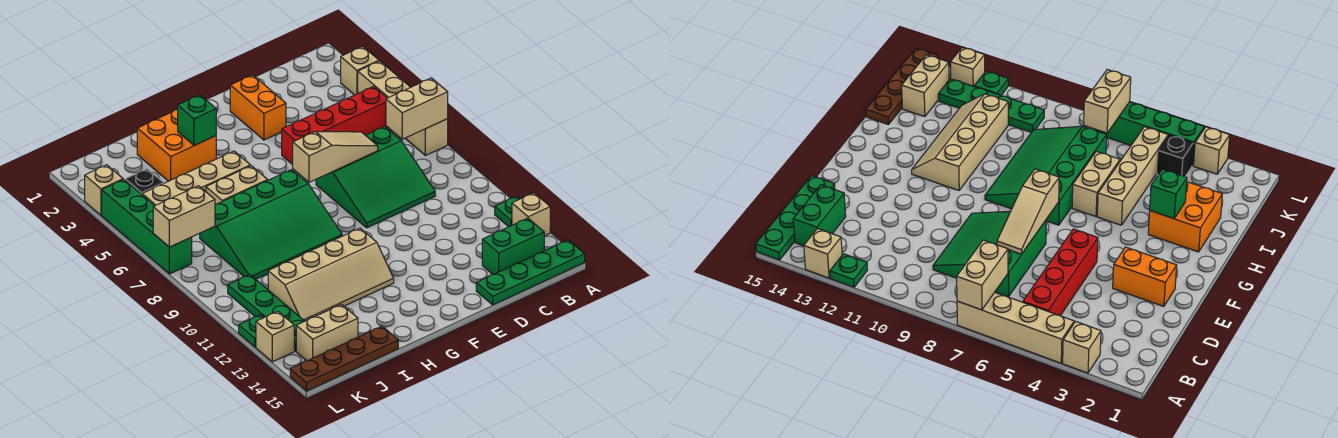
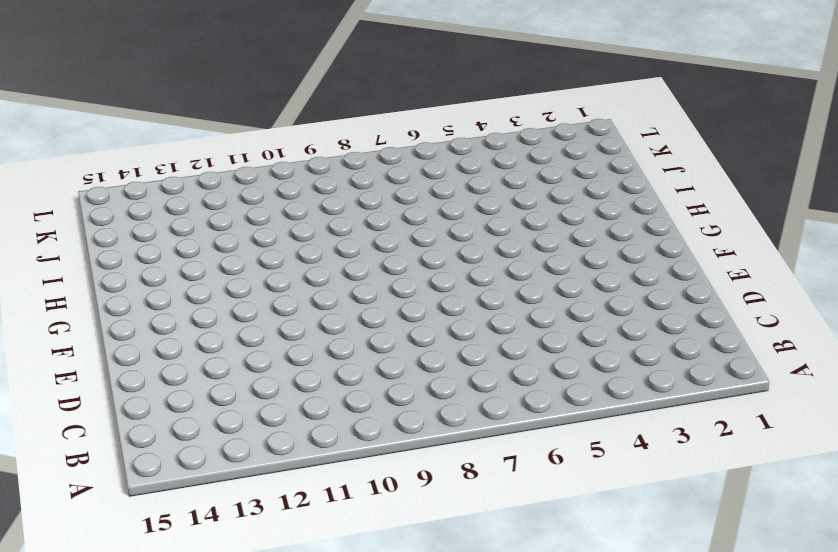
none -> tan 1x1 brick [341,46,379,95]
none -> tan 1x4 brick [358,61,448,156]
none -> green 1x1 plate [495,196,520,227]

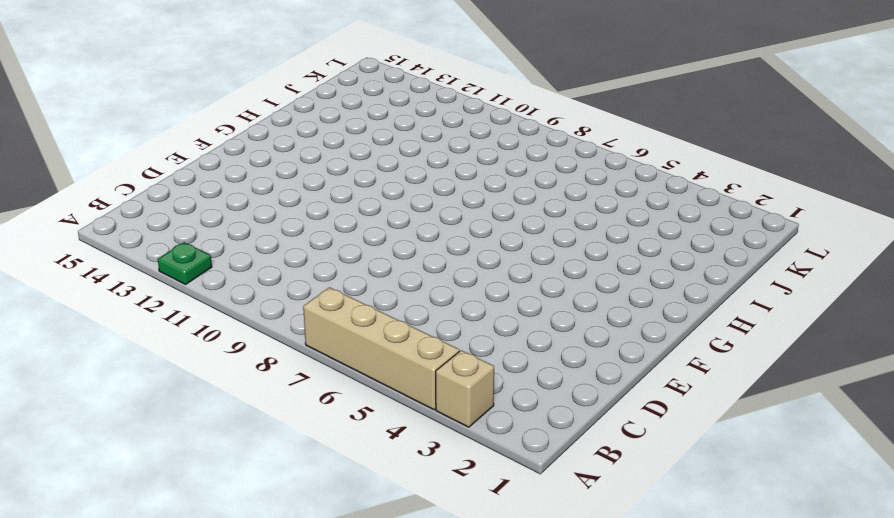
none -> tan 1x1 brick [512,193,550,236]
none -> green 1x4 plate [476,240,585,305]
none -> red 1x4 brick [282,86,388,165]

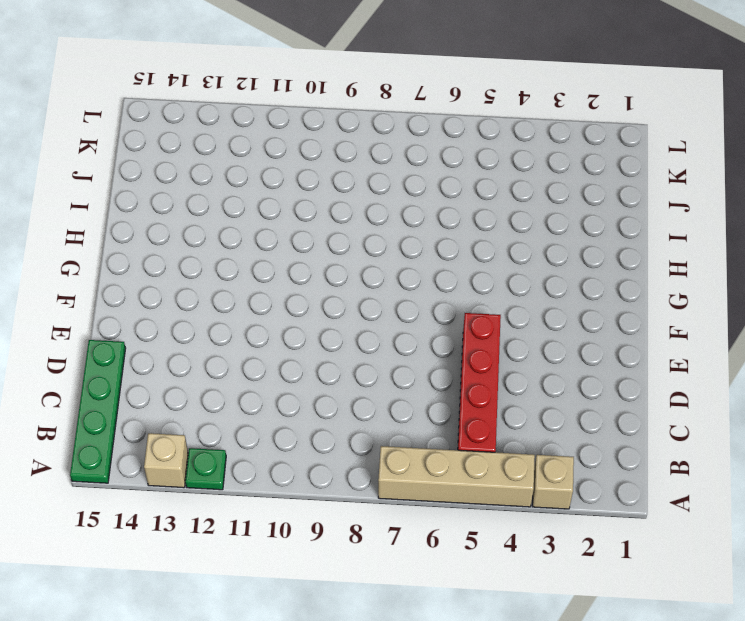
none -> green 1x2 brick [482,218,544,274]
none -> green 3x3 slope [316,126,435,228]
none -> orange 1x2 brick [230,75,286,140]

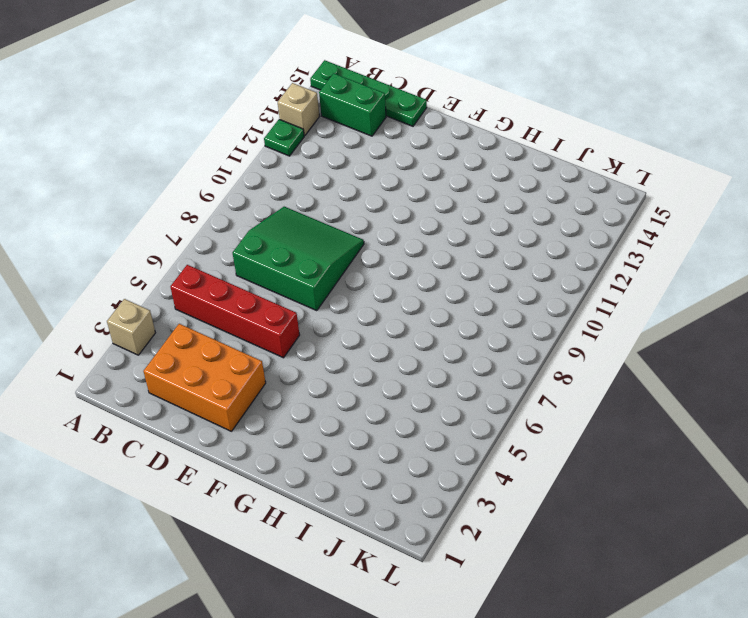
orange 2x3 brick [143,324,266,431] -> orange 1x2 brick [230,75,286,140]
none -> tan 1x4 brick [358,61,448,156]
none -> green 3x4 slope [200,170,342,279]
none -> tan 2x4 slope [268,228,394,321]

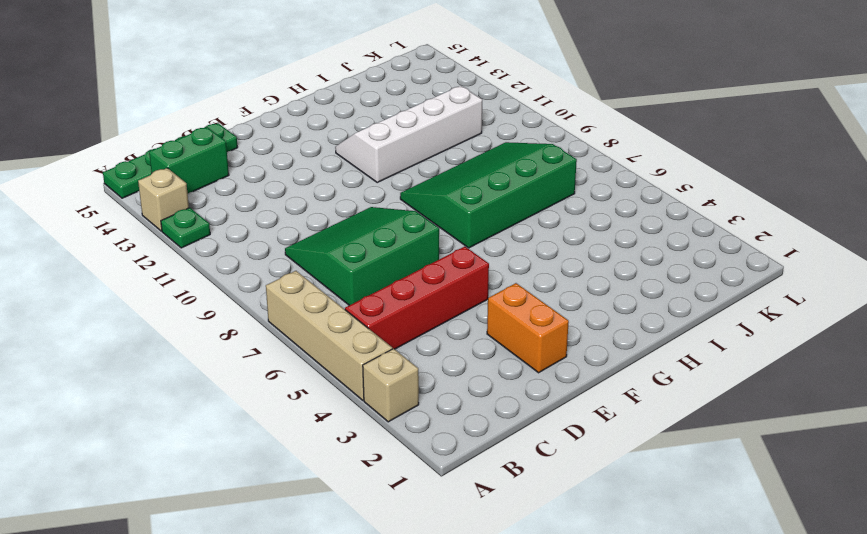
white 2x4 slope [335,86,482,182] -> tan 2x4 slope [268,228,394,321]
none -> orange 2x2 brick [137,109,216,181]
none -> tan 1x4 brick [142,151,250,206]
none -> tan 1x2 brick [206,166,268,204]

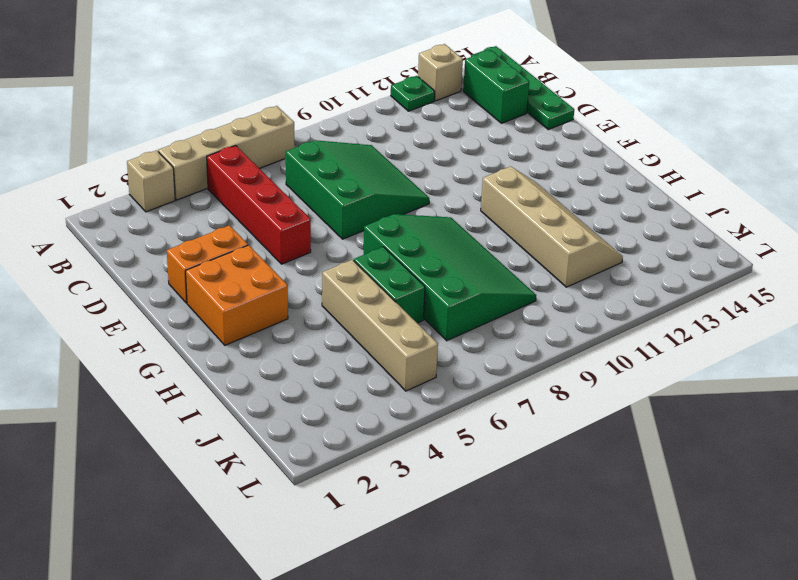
orange 2x2 brick [186,245,288,345] -> orange 2x2 brick moved to [137,109,216,181]
green 1x2 brick [354,247,425,323] -> tan 1x2 brick [206,166,268,204]
none -> brown 1x4 plate [290,326,398,391]
none -> tan 1x2 brick [296,304,358,361]
none -> black 1x1 brick [125,169,164,194]

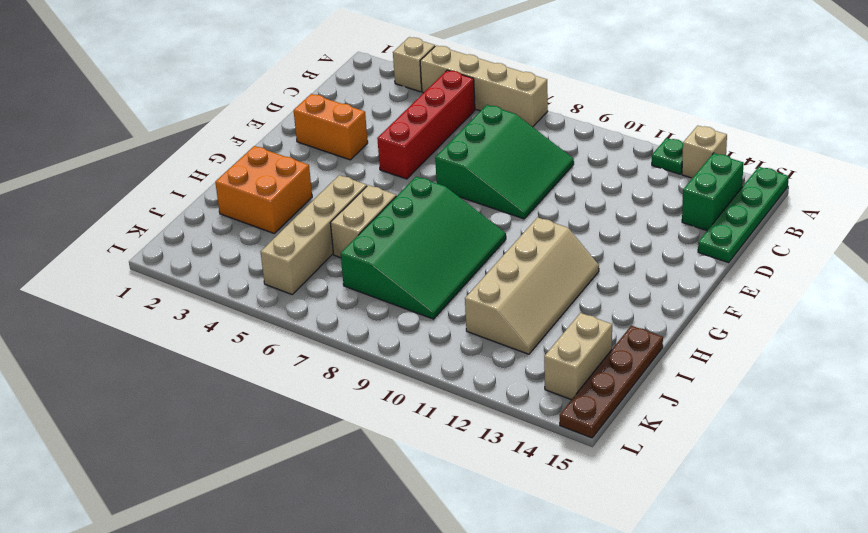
none -> black 1x1 brick [125,169,164,194]
none -> green 1x4 plate [228,275,304,351]
none -> tan 1x1 brick [85,165,123,215]

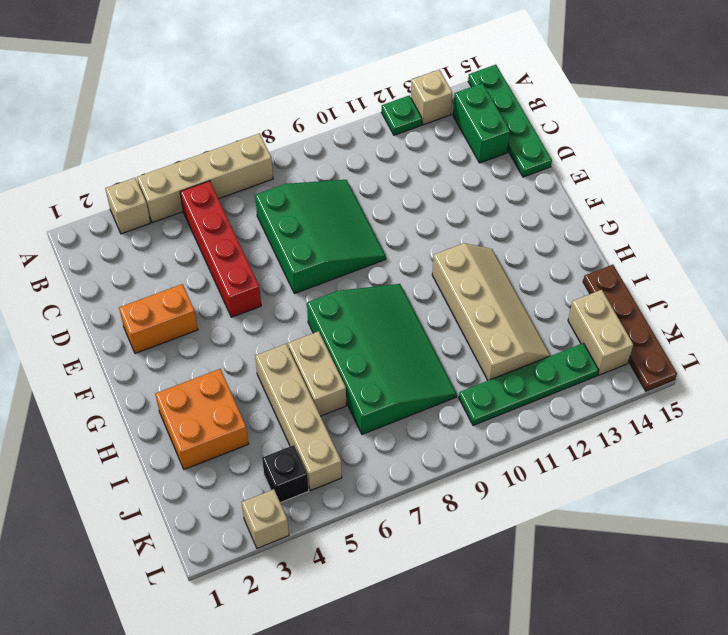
none -> green 1x4 brick [102,180,192,274]
none -> green 1x1 plate [239,315,264,347]
none -> tan 1x1 brick [256,311,294,362]

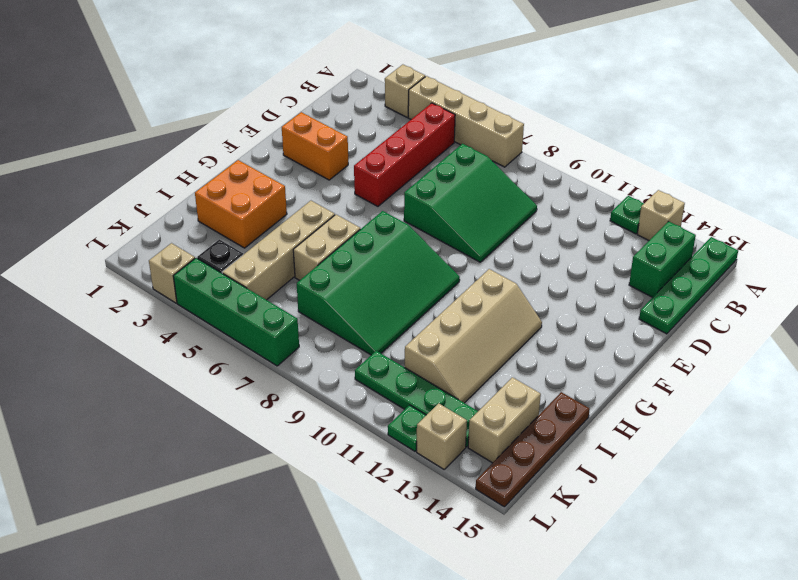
none -> tan 1x2 brick [386,78,448,139]
none -> tan 1x3 slope [293,131,378,182]
none -> green 1x1 brick [178,95,216,146]

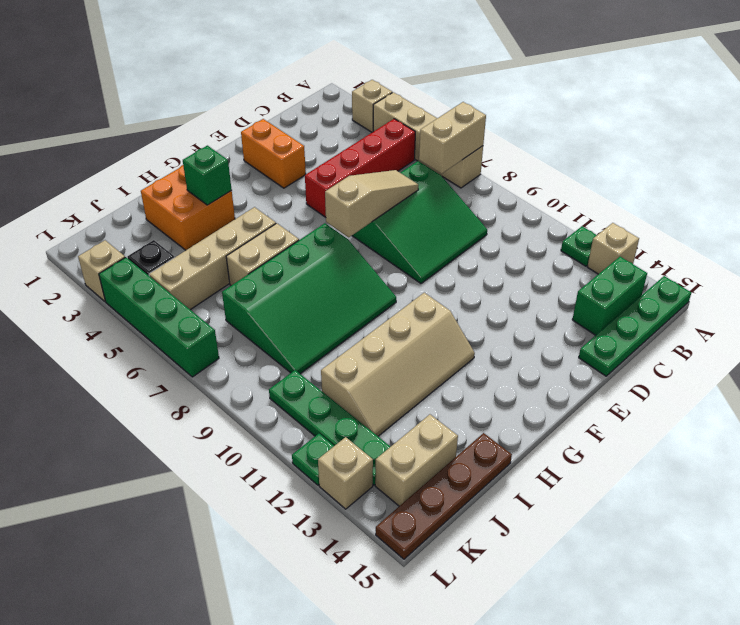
none -> tan 1x2 brick [153,186,215,247]

